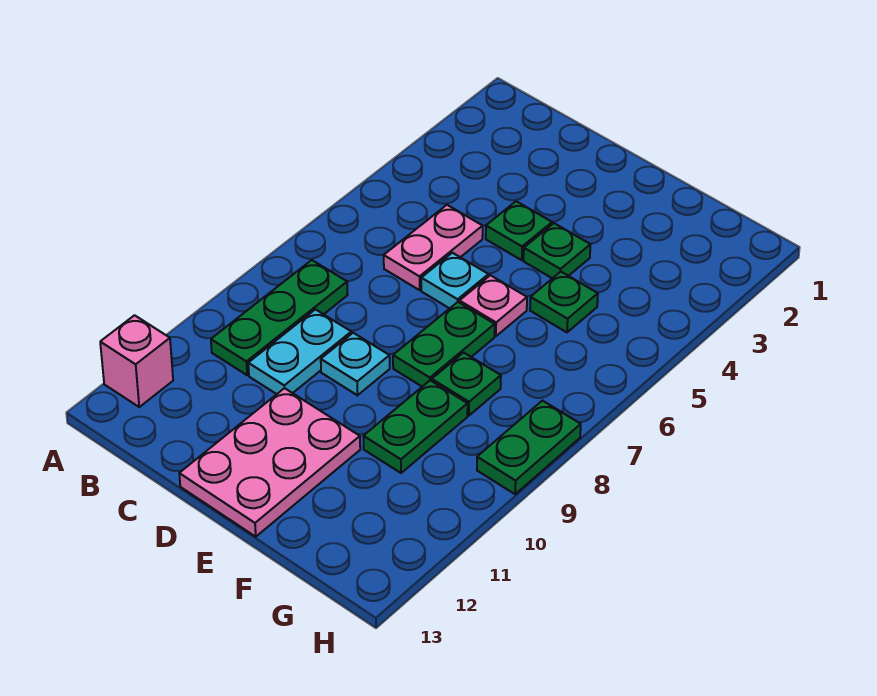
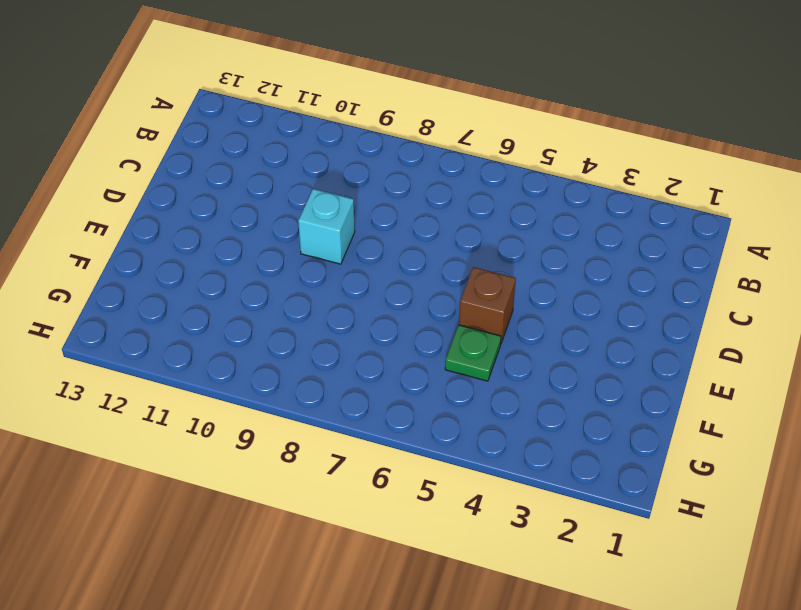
cyan 1x1 brick [298,189,355,264] -> cyan 1x1 plate [321,333,390,395]
brown 1x1 brick [459,267,516,343] -> none
none -> pink 1x1 brick [100,315,173,407]
none -> green 1x3 plate [211,260,348,375]
none -> pink 1x2 plate [384,205,483,290]

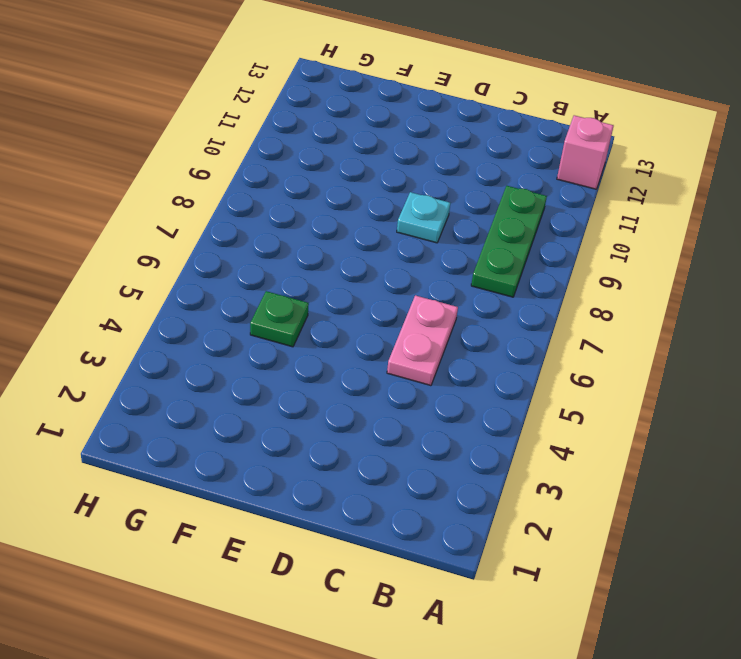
none -> cyan 1x2 plate [248,309,351,394]
none -> green 1x1 plate [486,201,552,260]
none -> cyan 1x1 plate [421,253,489,308]

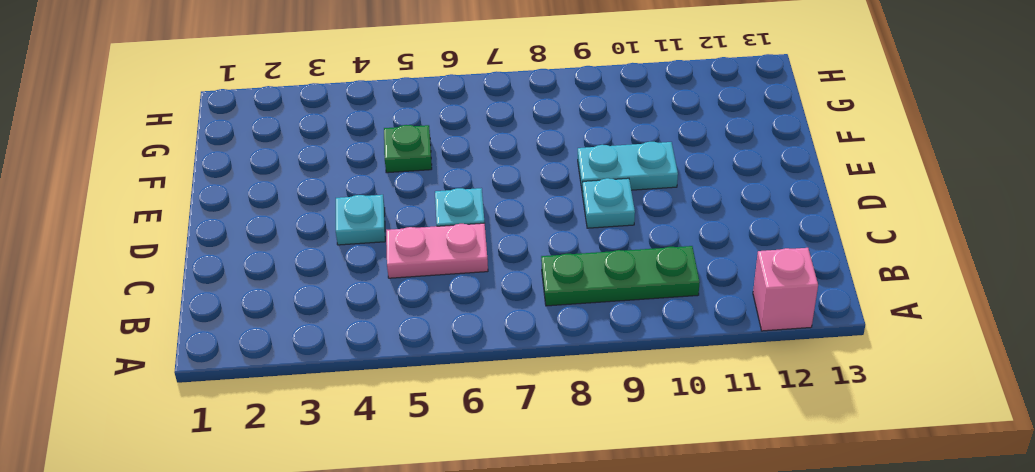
cyan 1x1 plate [336,195,385,245] -> green 1x1 plate [486,201,552,260]
cyan 1x2 plate [578,142,678,192] -> cyan 1x2 plate moved to [248,309,351,394]
none -> pink 2x3 plate [179,388,360,537]
none -> green 1x1 plate [524,223,590,278]
none -> pink 1x1 plate [459,275,527,336]

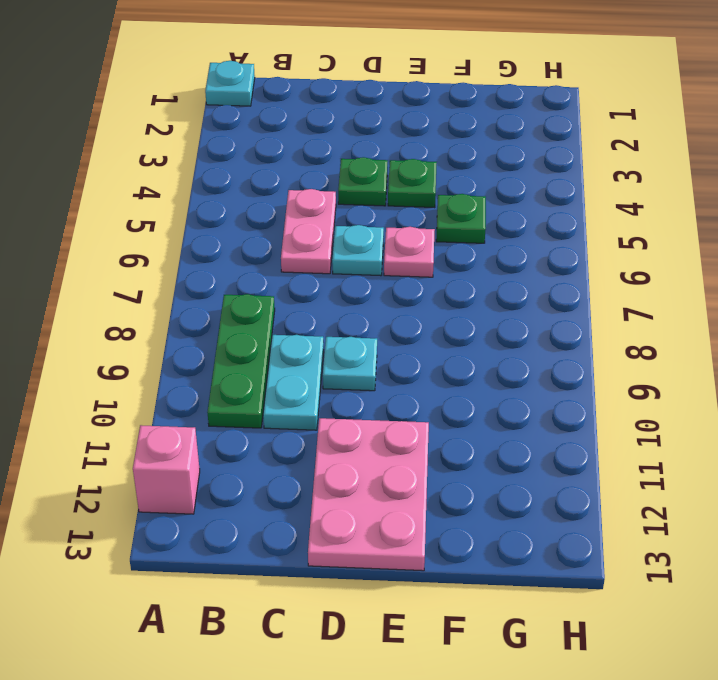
cyan 1x1 plate [205,61,255,106] -> none
none -> green 1x2 plate [393,302,495,387]
none -> green 1x1 plate [432,353,501,415]
none -> green 1x2 plate [363,380,468,473]

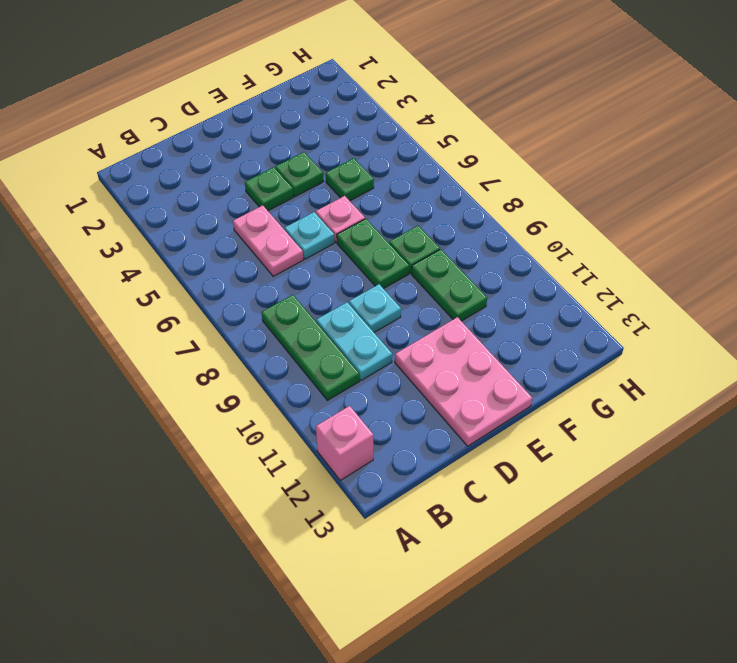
none -> green 1x2 plate [477,401,581,494]

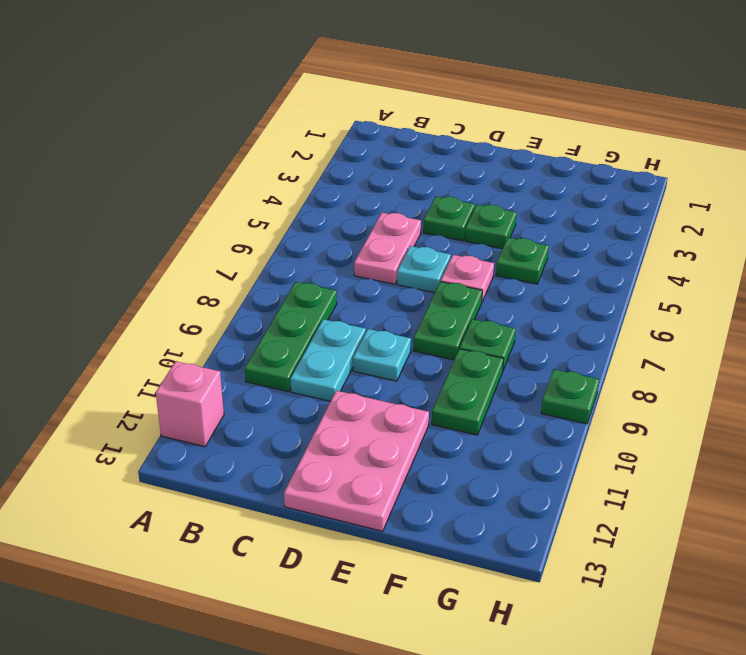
green 1x1 plate [541,369,599,424] -> green 1x2 plate [477,401,581,494]

